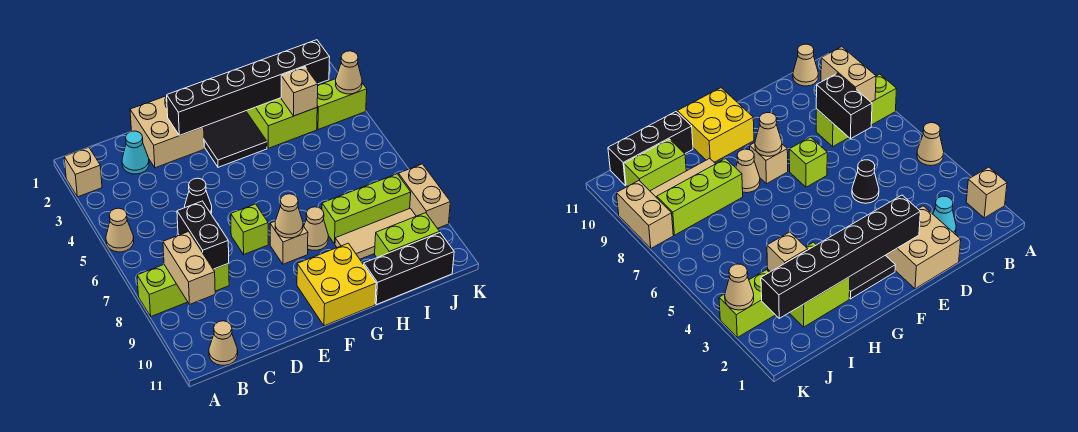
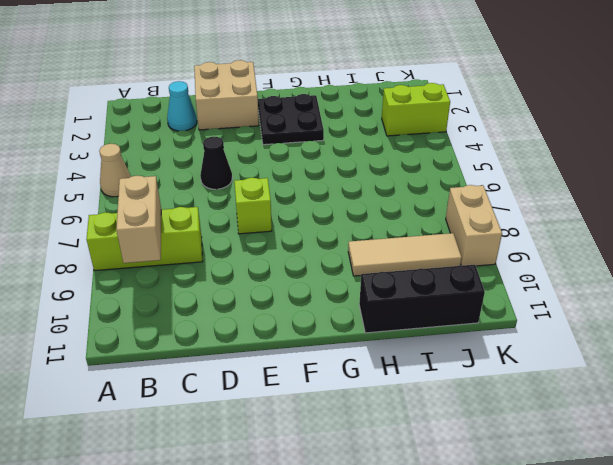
black 2x2 plate [258,94,324,145] -> black 2x2 tile [204,111,267,167]
none -> tan 1x1 brick [64,147,102,197]
none -> tan 1x1 cone [209,321,238,365]
none -> tan 1x1 brick [270,221,308,264]

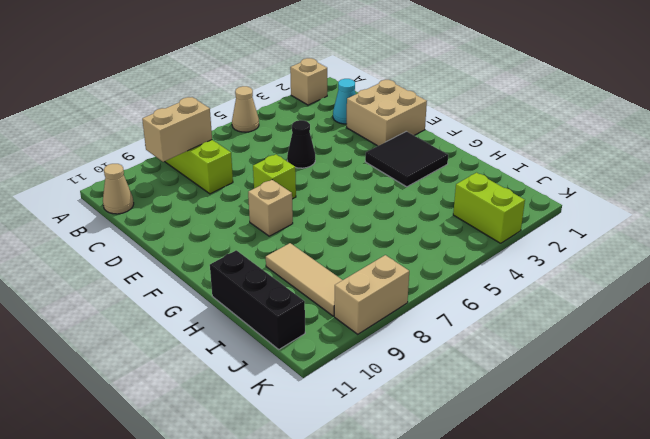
none -> yellow 2x2 brick [297,243,376,326]
none -> tan 1x1 cone [304,207,328,250]
none -> lime 2x2 brick [246,98,317,148]

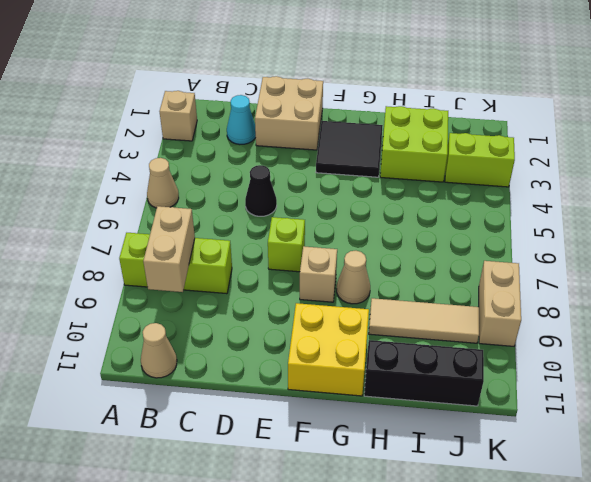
none -> lime 1x3 brick [322,174,411,244]
none -> lime 1x2 brick [375,213,440,258]
none -> black 1x2 brick [177,201,229,269]

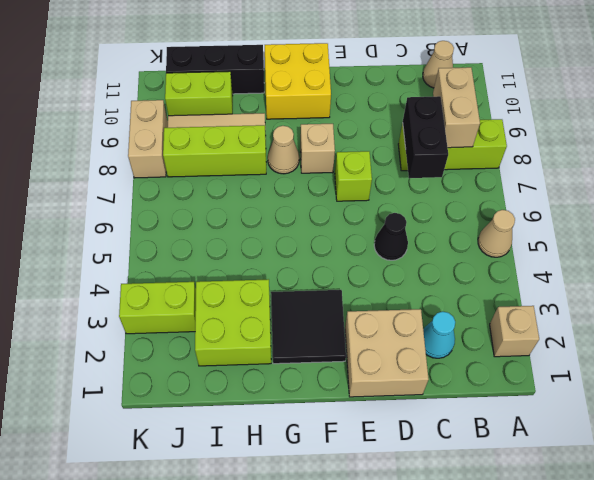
none -> black 1x6 brick [167,40,330,135]
none -> tan 1x1 cone [275,194,303,238]
none -> tan 1x1 brick [281,67,318,116]

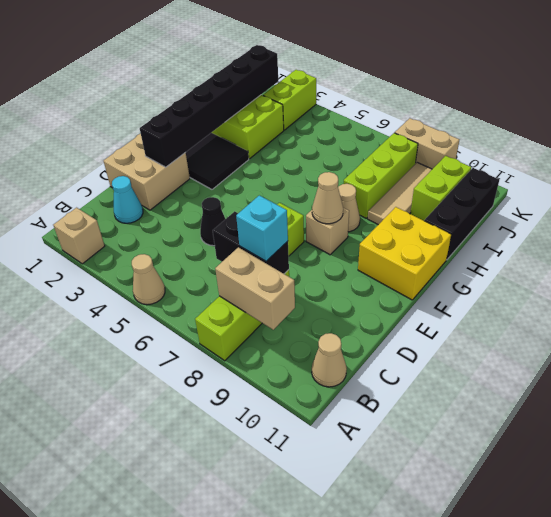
cyan 1x1 brick [236,195,288,261] -> none
none -> tan 1x1 brick [281,67,318,116]
none -> tan 1x1 cone [336,51,362,94]

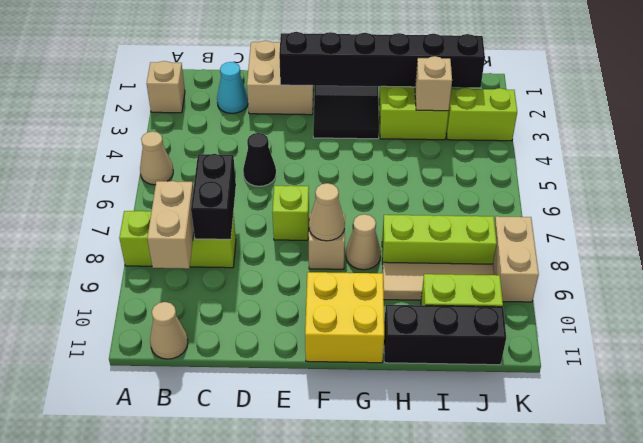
none -> tan 1x1 cone [336,51,362,94]

